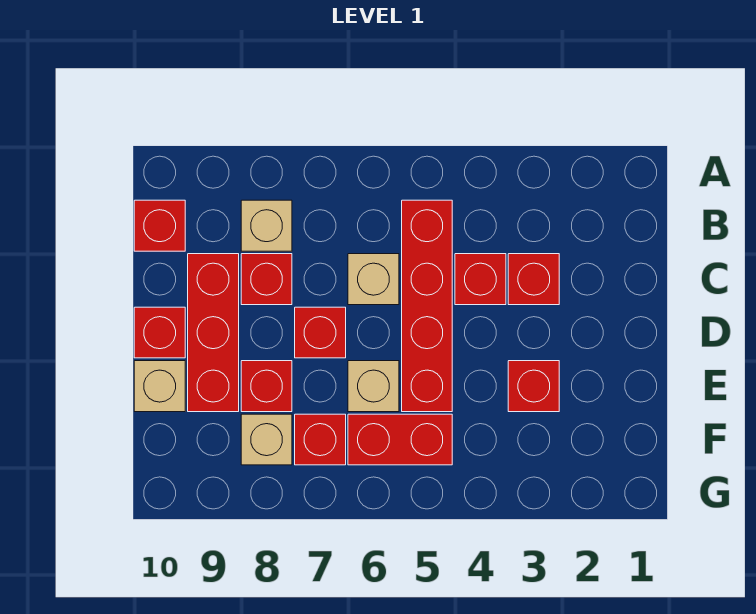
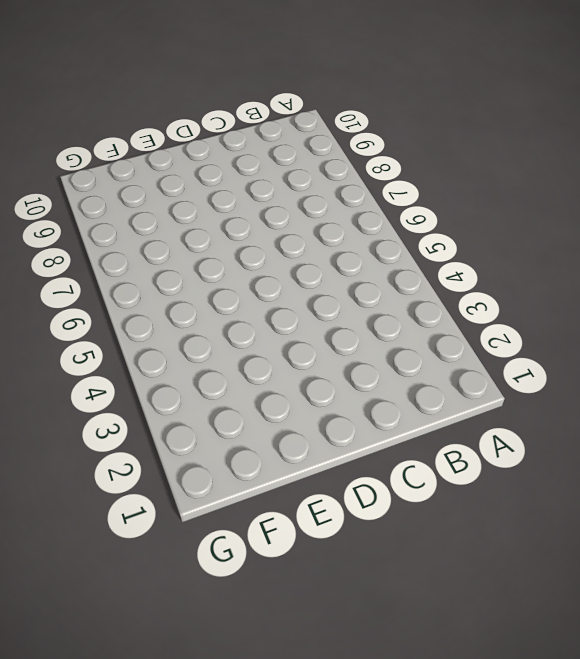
none -> red 1x4 brick [402,200,452,412]
none -> tan 1x1 brick [241,200,292,251]
none -> red 1x1 brick [134,200,185,251]

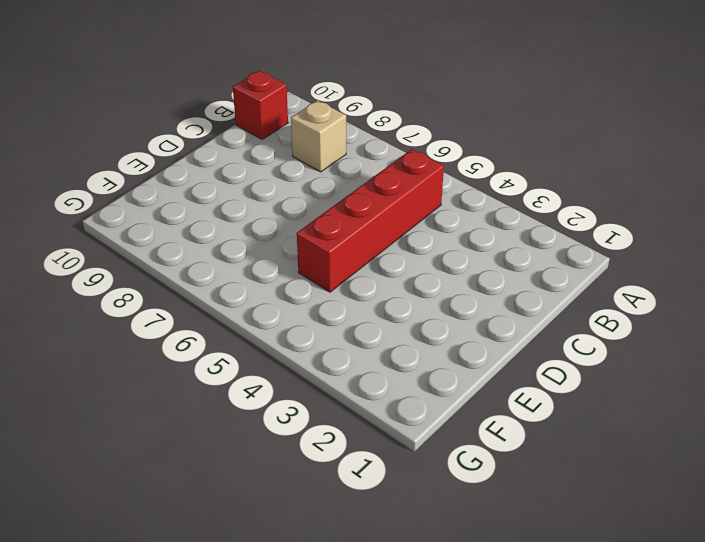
none -> red 1x1 brick [508,254,559,305]
none -> red 1x1 brick [455,254,506,305]
none -> tan 1x1 brick [348,254,399,305]

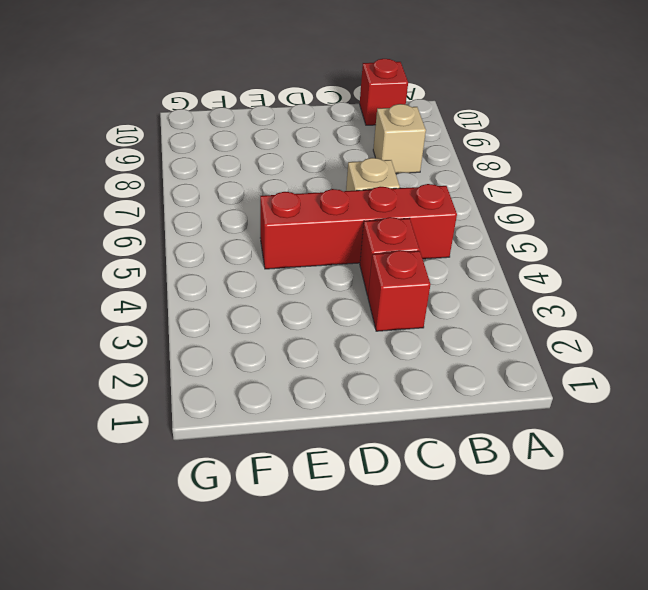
none -> red 1x1 brick [241,254,292,305]
none -> red 1x3 brick [188,254,239,412]
none -> red 1x1 brick [295,307,346,358]

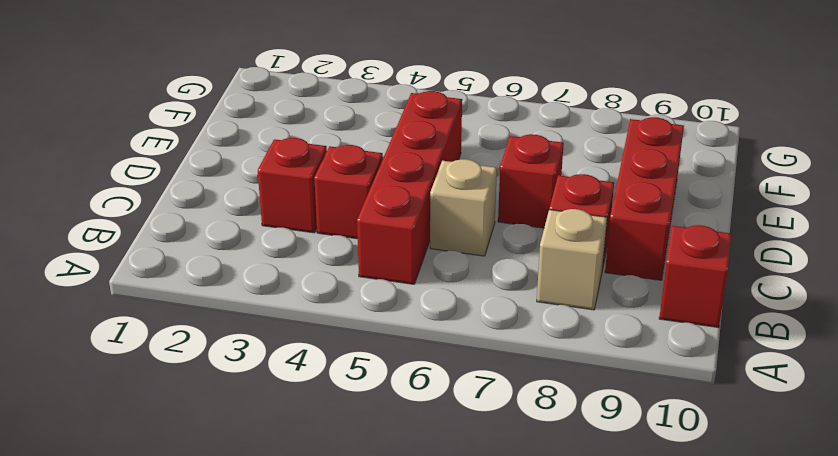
none -> red 1x1 brick [134,307,185,358]
none -> red 1x1 brick [508,361,559,412]
none -> tan 1x1 brick [348,361,399,412]

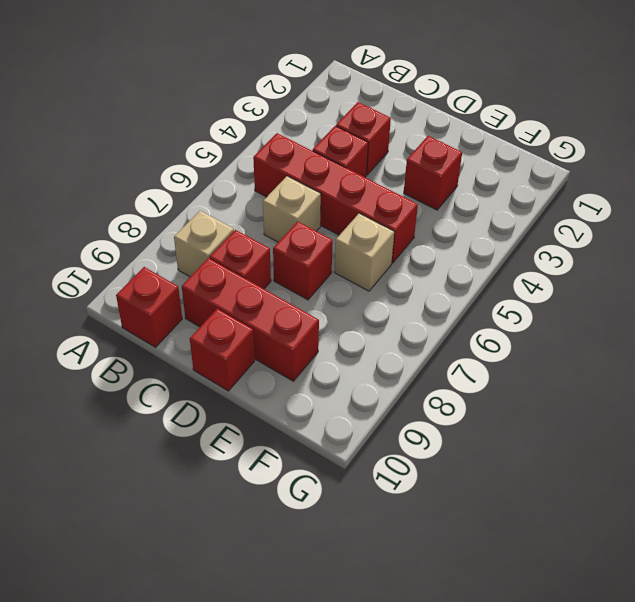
none -> red 1x1 brick [241,361,292,412]
none -> tan 1x1 brick [134,361,185,412]
none -> red 1x2 brick [348,414,452,465]

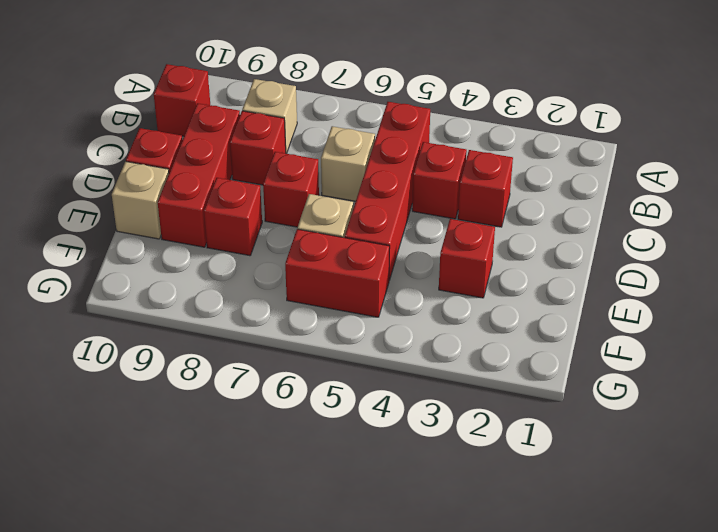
none -> red 1x1 brick [295,414,346,465]
none -> tan 1x1 brick [241,414,292,465]

